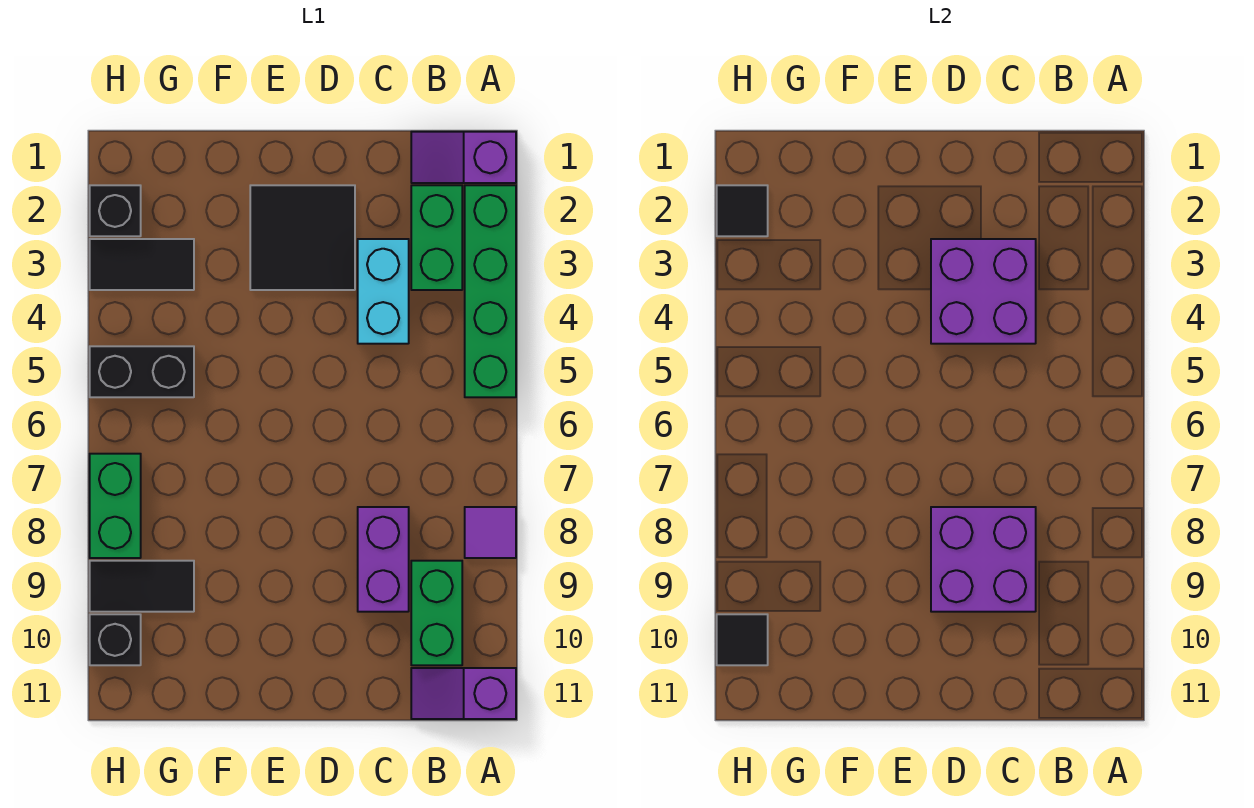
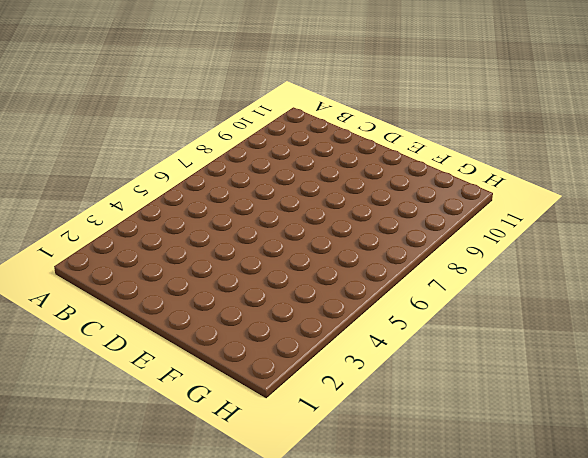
none -> purple 1x2 slope [411,132,516,183]
none -> green 1x4 brick [465,185,516,397]
none -> purple 1x1 tile [465,507,516,558]

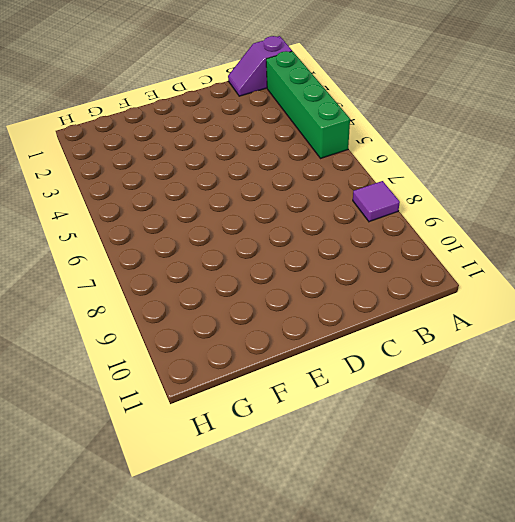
none -> purple 1x2 slope [411,668,516,719]
none -> green 1x2 brick [411,185,462,290]
none -> green 1x2 brick [411,561,462,665]

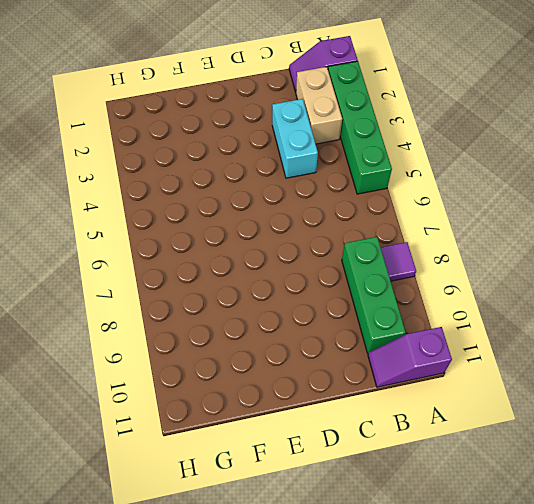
tan 1x2 brick [296,67,342,144] -> green 1x2 brick [411,185,462,290]
green 1x3 brick [342,237,406,353] -> green 1x2 brick [411,561,462,665]
none -> purple 1x2 brick [358,507,409,612]
none -> black 2x2 tile [250,185,355,290]
none -> black 1x2 tile [90,239,194,290]

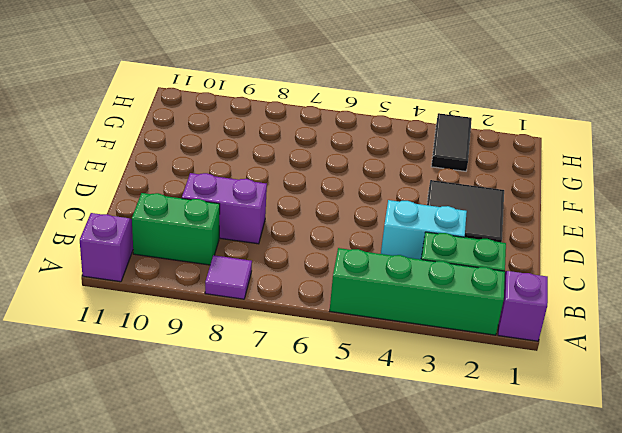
none -> black 1x2 brick [90,346,194,397]
none -> black 1x2 tile [90,561,194,612]
none -> black 1x1 brick [90,185,141,236]

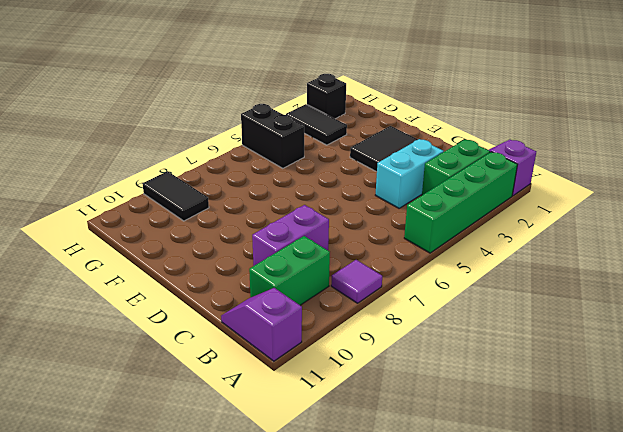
none -> green 1x2 brick [90,454,141,558]
none -> black 1x1 brick [90,614,141,665]
none -> purple 2x2 brick [931,239,1036,344]

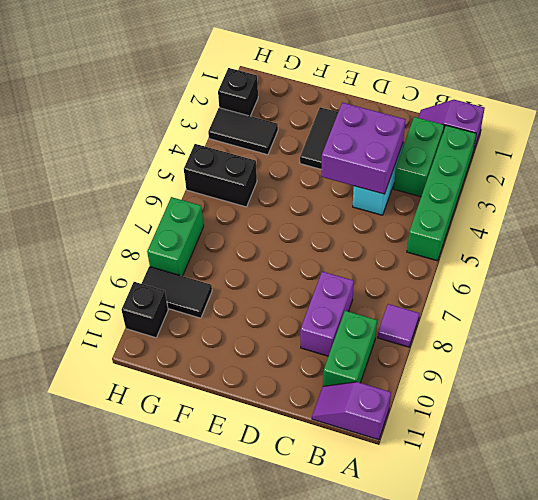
none -> purple 2x2 brick [931,507,1036,612]
none -> black 1x1 tile [717,185,768,236]
none -> black 1x1 tile [717,614,768,665]

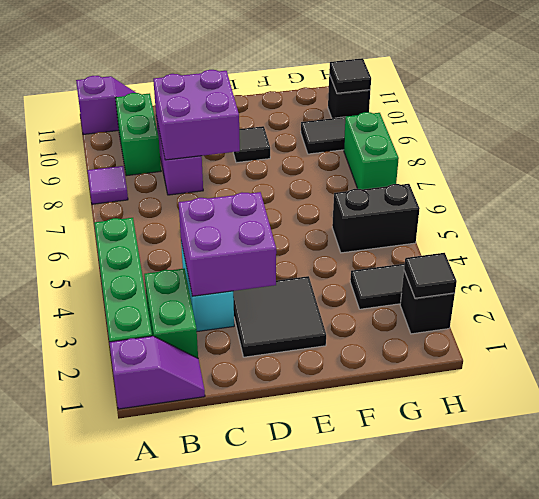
black 1x1 tile [233,126,270,163] -> none

